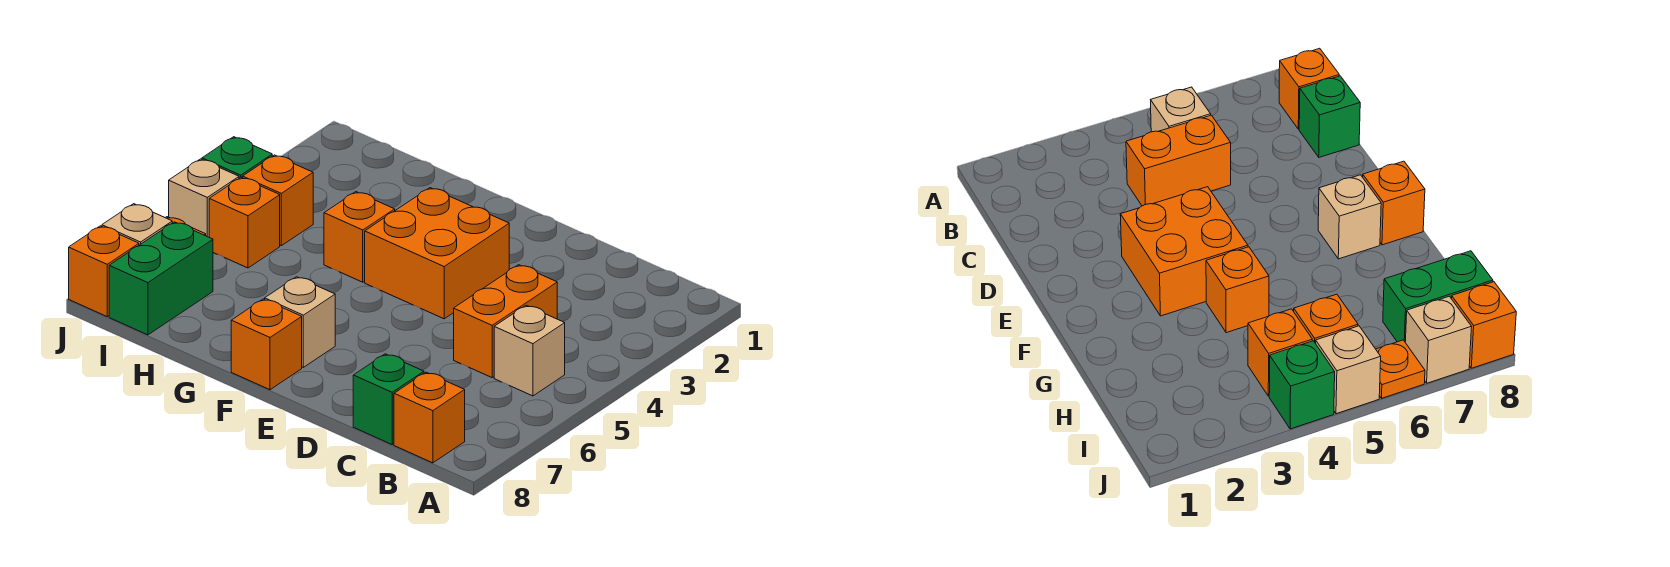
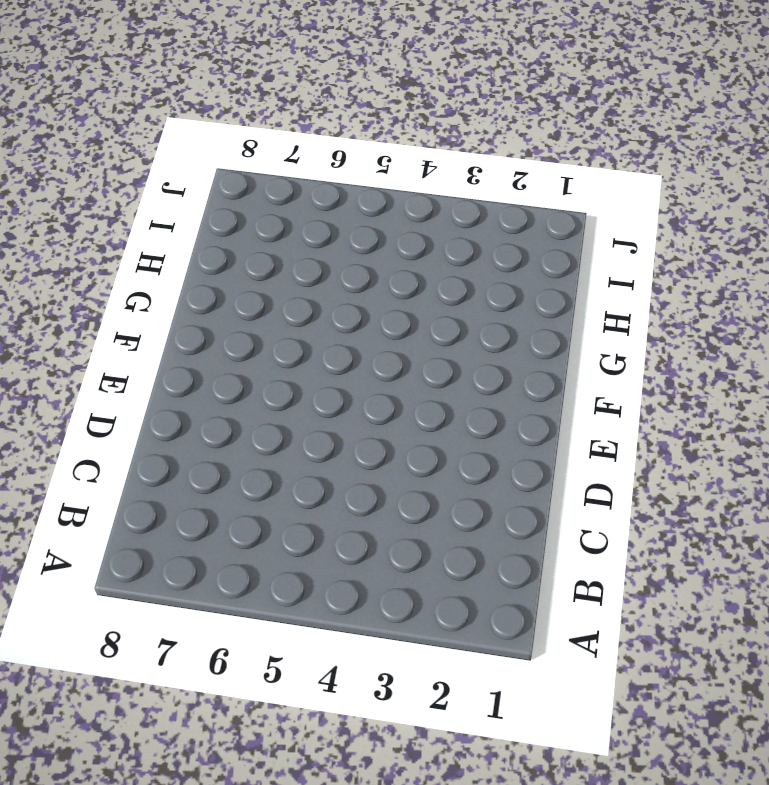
none -> tan 1x1 brick [494,305,565,396]
none -> orange 1x1 brick [394,372,465,463]
none -> orange 1x2 brick [454,265,557,377]

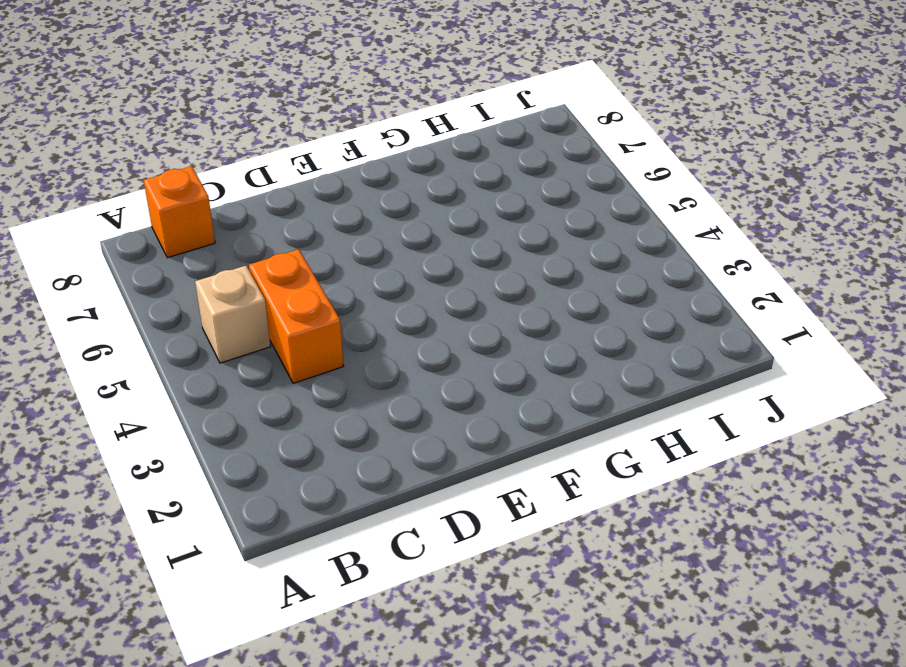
none -> green 1x1 brick [353,354,424,444]
none -> orange 2x2 brick [365,188,509,319]
none -> tan 1x1 brick [265,277,335,367]

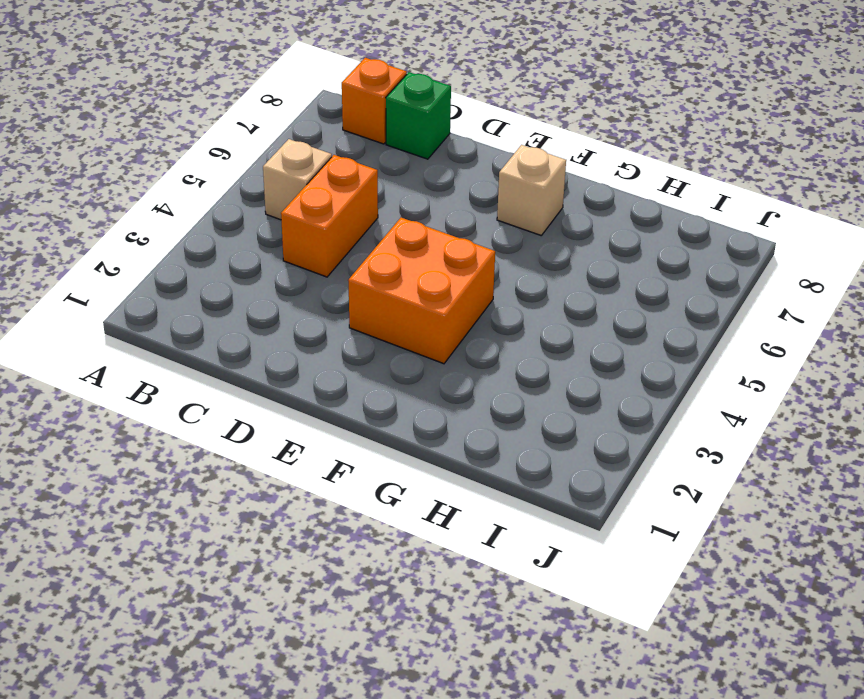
none -> orange 1x1 brick [231,299,302,390]
none -> orange 1x1 brick [324,192,395,282]
none -> orange 1x1 brick [243,155,313,246]

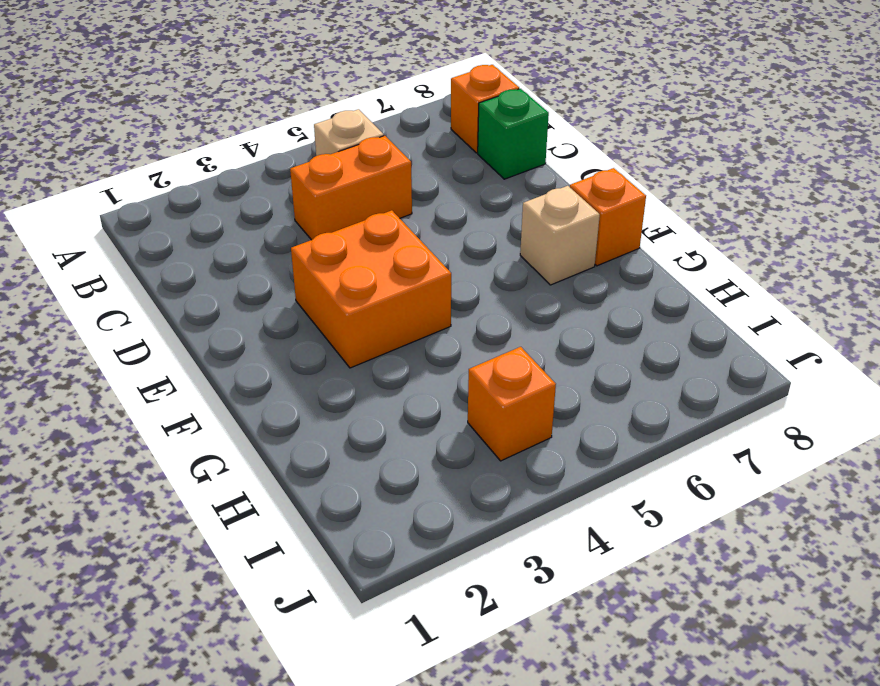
none -> orange 1x1 brick [324,192,395,282]
none -> orange 1x1 brick [209,177,280,268]
none -> green 1x2 brick [109,222,213,335]

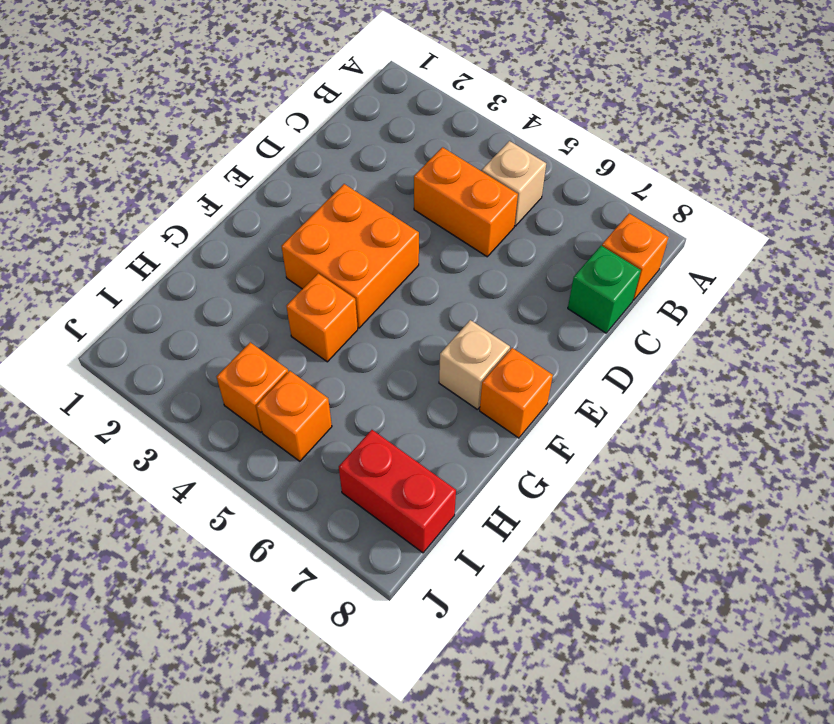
red 1x2 brick [339,430,456,553] -> green 1x2 brick [109,222,213,335]
none -> green 1x1 brick [202,137,272,178]
none -> tan 1x1 brick [169,159,239,237]
none -> orange 1x1 plate [1376,340,1425,398]

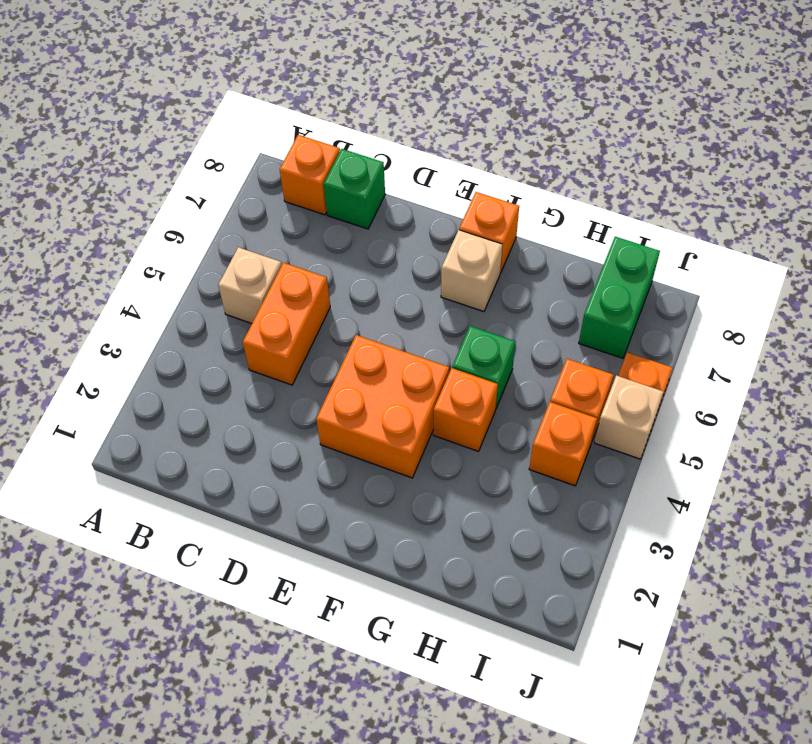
green 1x1 brick [452,326,516,408] -> green 1x1 brick moved to [202,137,272,178]
none -> tan 1x1 brick [102,204,172,245]
none -> orange 1x1 brick [69,226,139,316]

